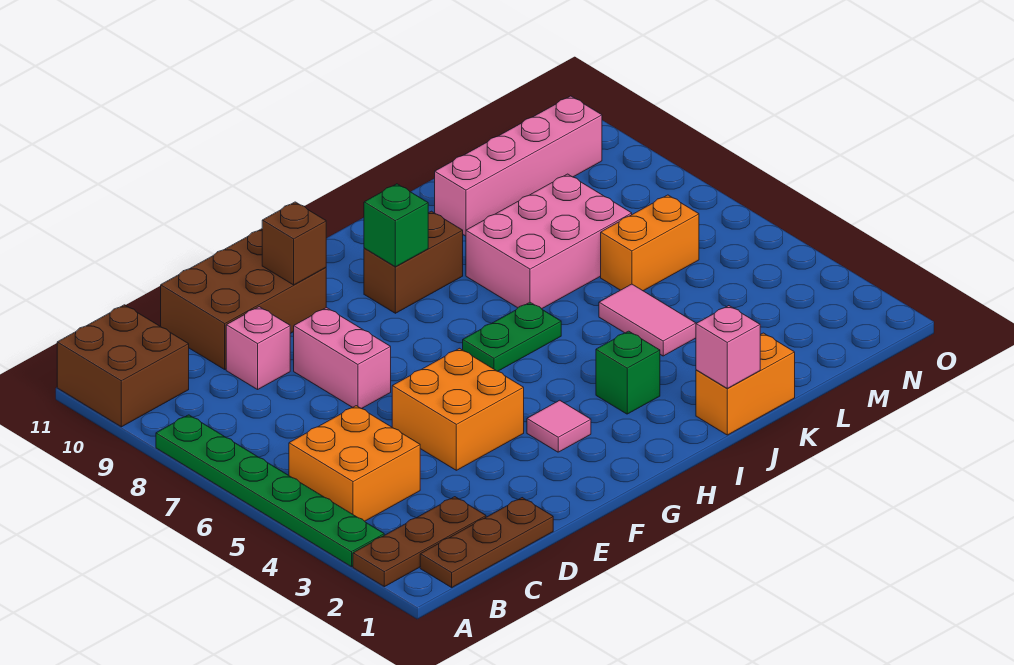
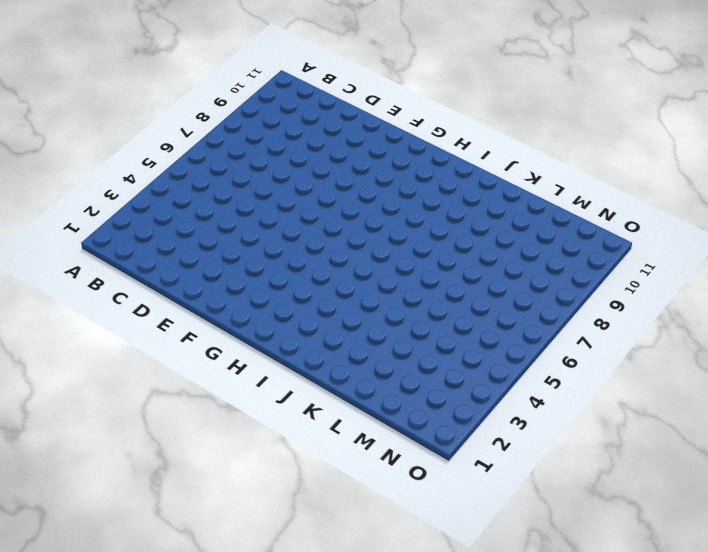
none -> brown 1x3 plate [353,497,486,587]
none -> green 1x6 plate [156,415,384,567]
none -> brown 2x2 brick [57,305,189,427]

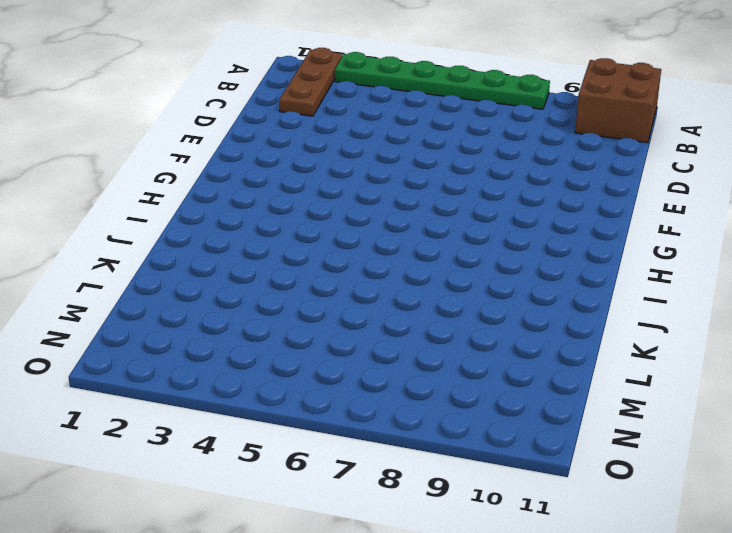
none -> brown 1x3 plate [420,498,553,587]
none -> orange 2x2 brick [289,406,420,521]
none -> pink 1x1 brick [226,307,290,389]

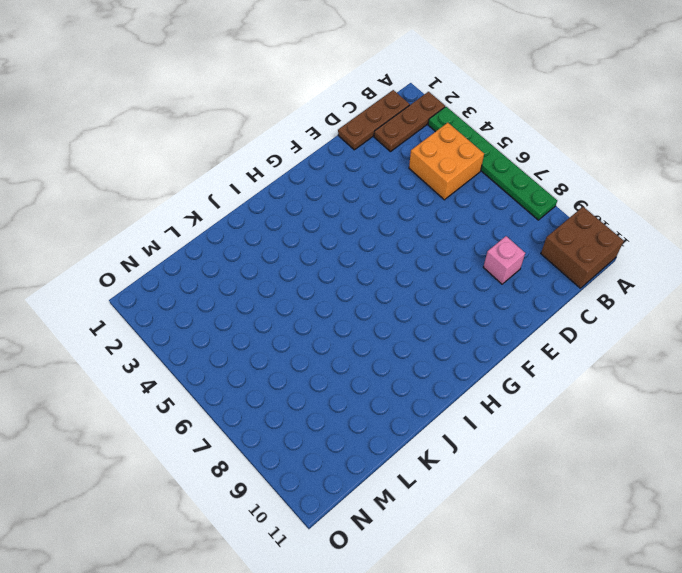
none -> brown 2x3 brick [161,229,326,369]
none -> orange 2x2 brick [392,348,524,470]
none -> pink 1x2 brick [294,307,391,409]

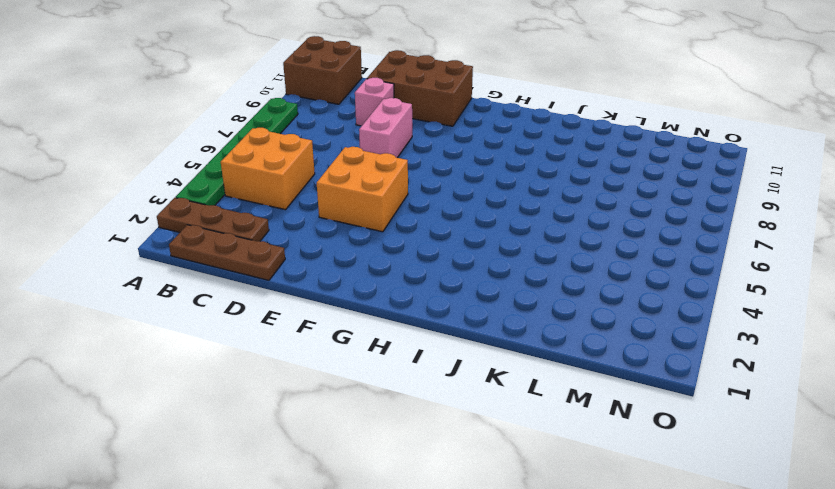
none -> pink 1x1 tile [527,400,591,452]
none -> green 1x2 plate [463,302,561,371]
none -> brown 1x2 brick [364,211,463,313]

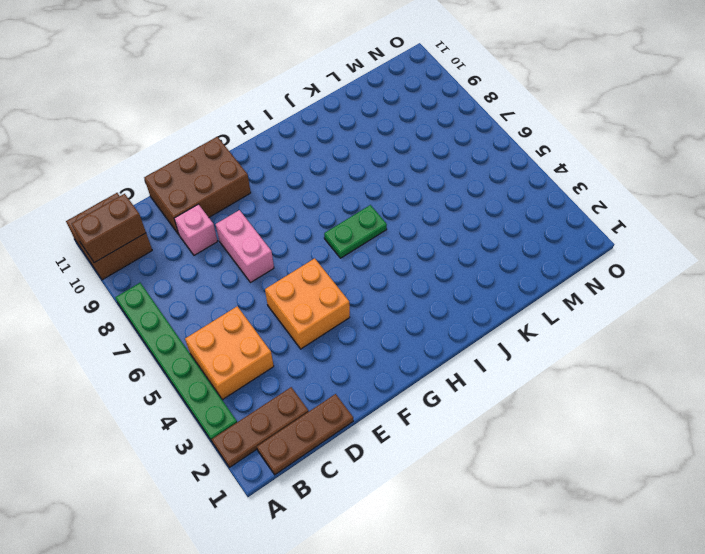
brown 1x2 brick [72,194,146,263] -> brown 1x2 brick moved to [364,211,463,313]
none -> pink 1x1 tile [527,400,591,452]
none -> green 1x1 brick [596,331,660,414]
none -> orange 1x2 brick [696,333,795,435]

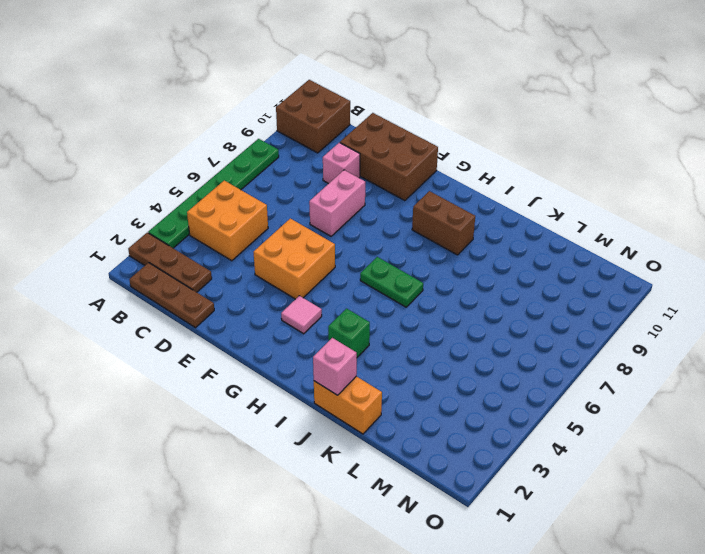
none -> pink 2x3 brick [466,174,632,309]
none -> pink 1x2 tile [599,284,696,356]
none -> pink 1x4 brick [435,96,602,236]

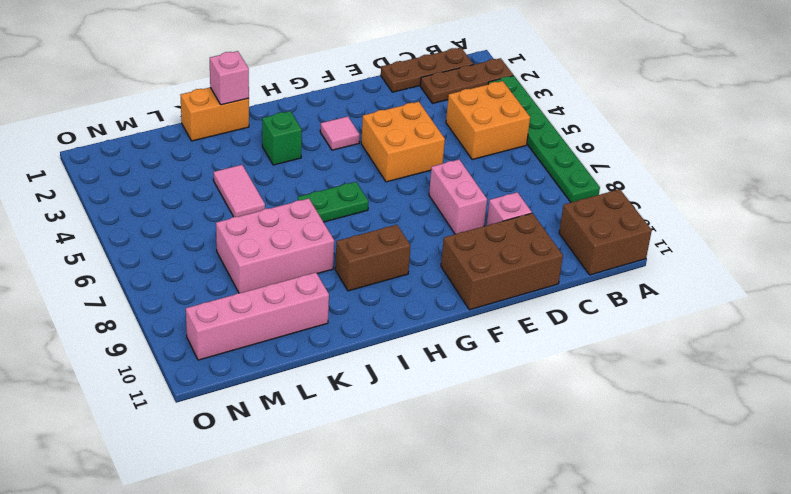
none -> orange 1x2 brick [601,195,699,291]
none -> brown 1x1 brick [262,202,326,285]
none -> green 1x1 brick [364,184,428,267]

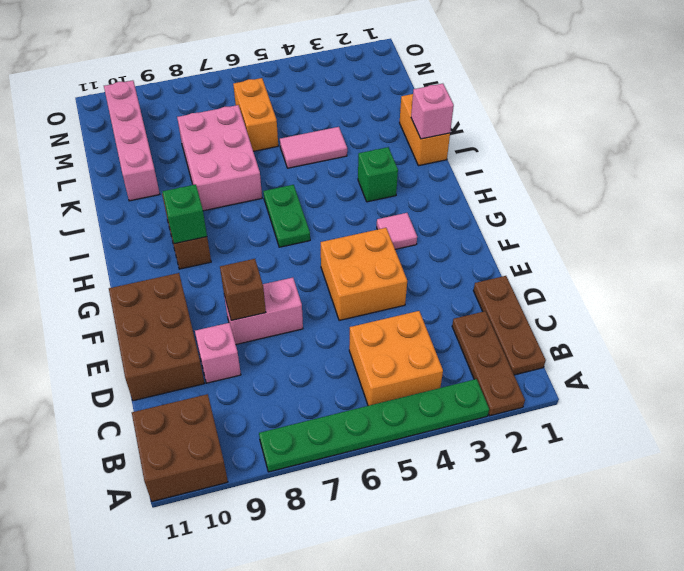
brown 1x1 brick [220,259,266,320] -> brown 1x1 brick moved to [262,202,326,285]

